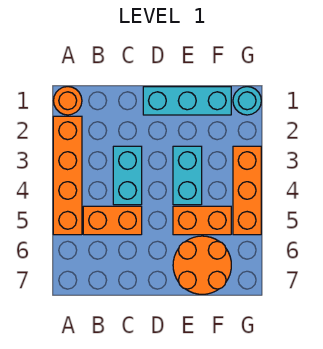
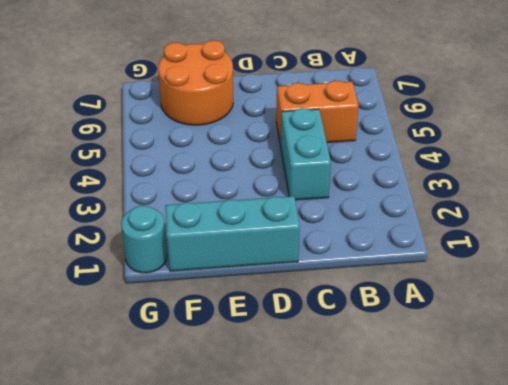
none -> orange 1x1 round brick [54,87,82,115]
none -> orange 1x4 brick [53,116,82,235]

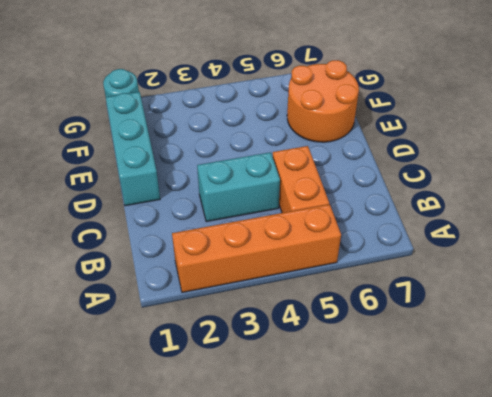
none -> orange 1x1 round brick [54,87,82,115]
none -> cyan 1x2 brick [173,146,202,205]

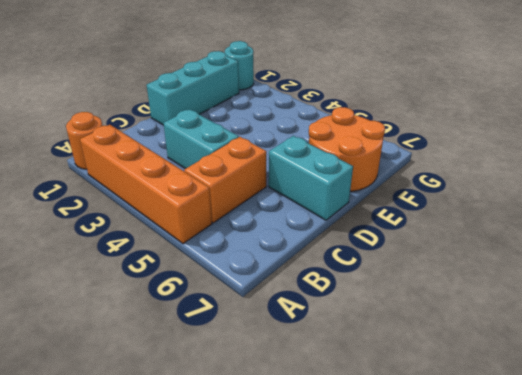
cyan 1x2 brick [269,136,353,220] -> cyan 1x2 brick moved to [173,146,202,205]
none -> orange 1x2 brick [173,206,231,235]
none -> orange 1x3 brick [233,146,261,235]

